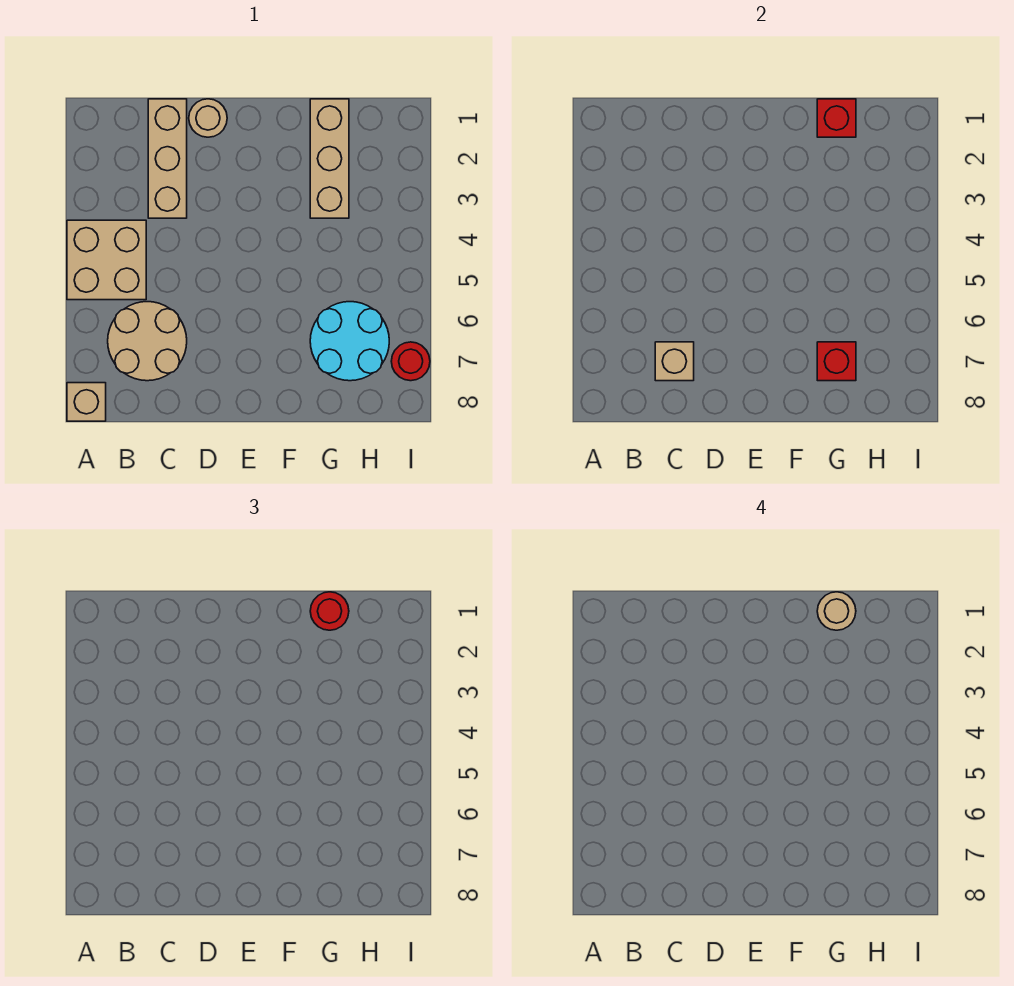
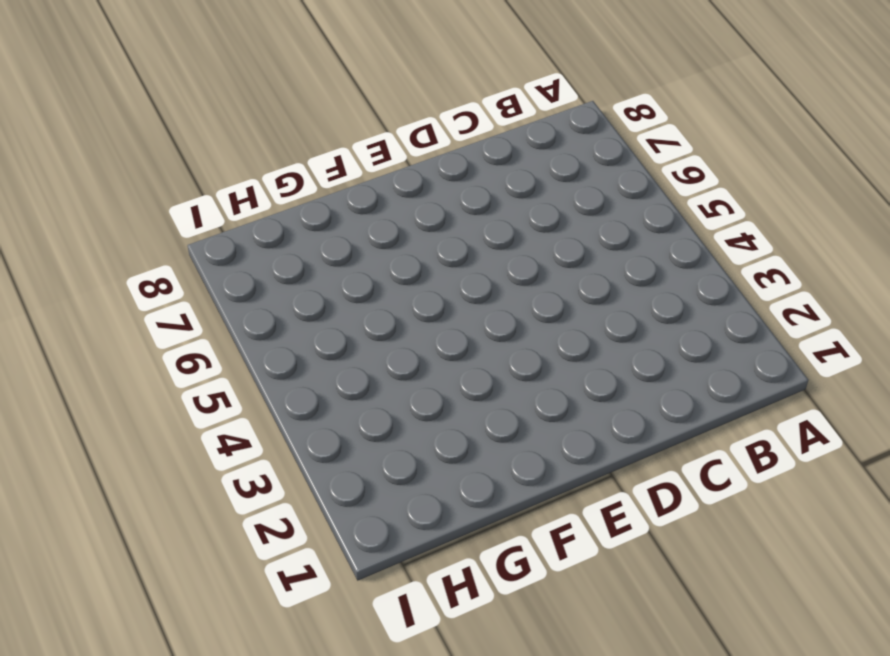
none -> tan 2x2 brick [67,220,146,300]
none -> tan 1x1 brick [67,383,106,421]
none -> tan 2x2 round brick [108,302,187,381]

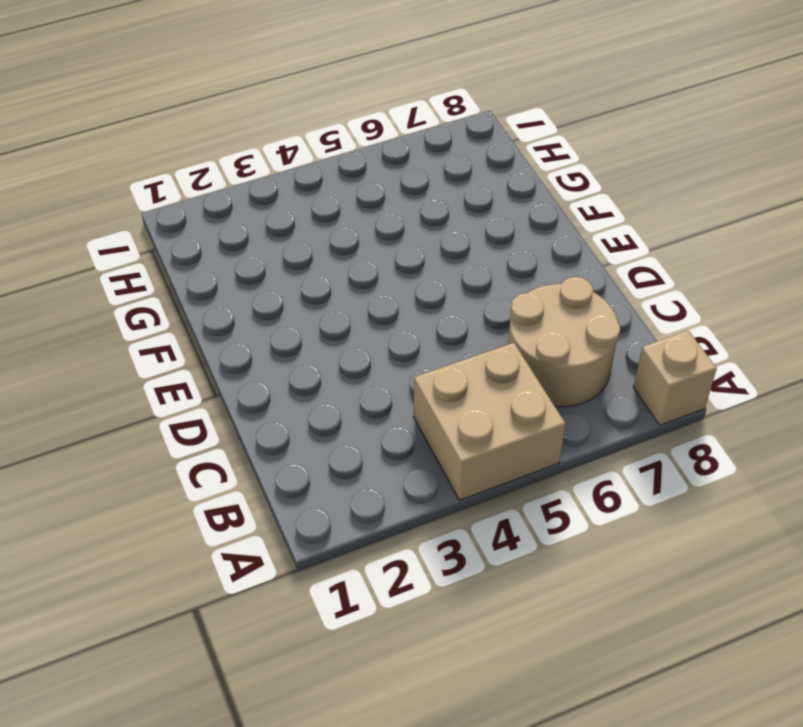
none -> tan 1x3 brick [148,99,187,218]
none -> tan 1x1 round brick [189,99,227,137]
none -> tan 1x3 brick [310,99,349,218]

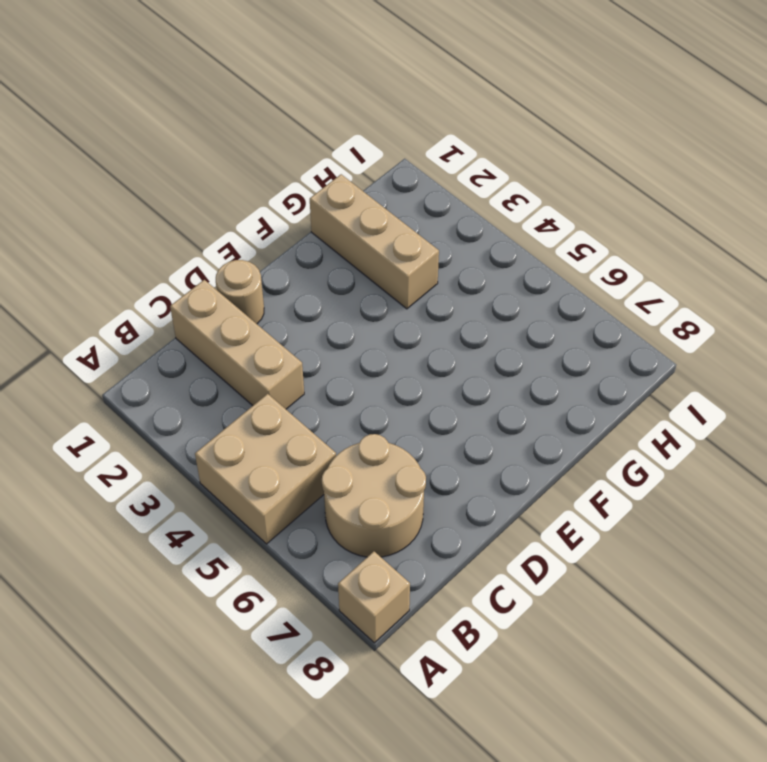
none -> cyan 2x2 round brick [310,302,389,381]
none -> red 1x1 round brick [391,342,430,381]
none -> tan 1x1 brick [655,342,694,381]

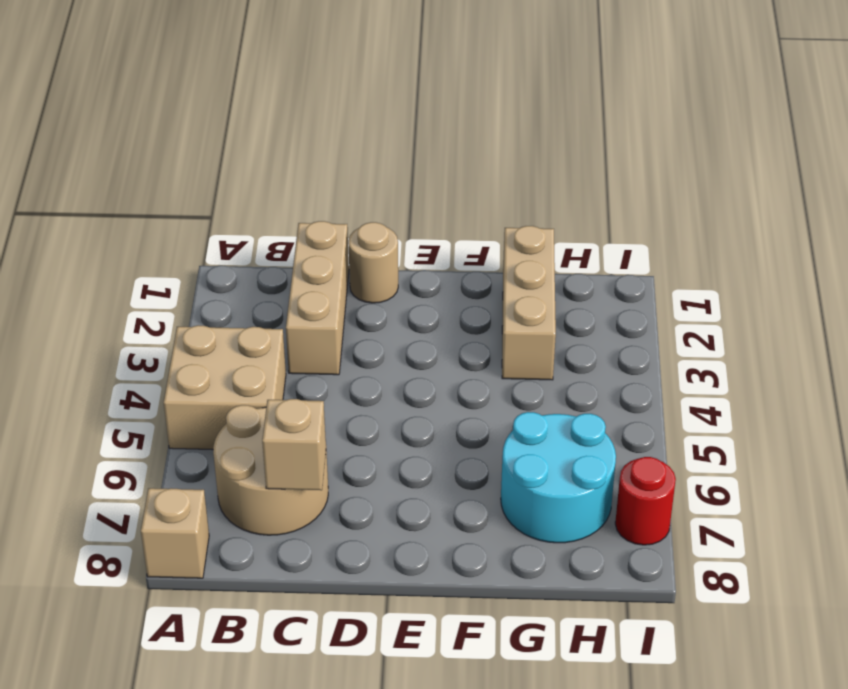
none -> red 1x1 brick [817,99,856,137]
none -> red 1x1 brick [817,342,856,381]
none -> red 1x1 round brick [310,592,349,630]

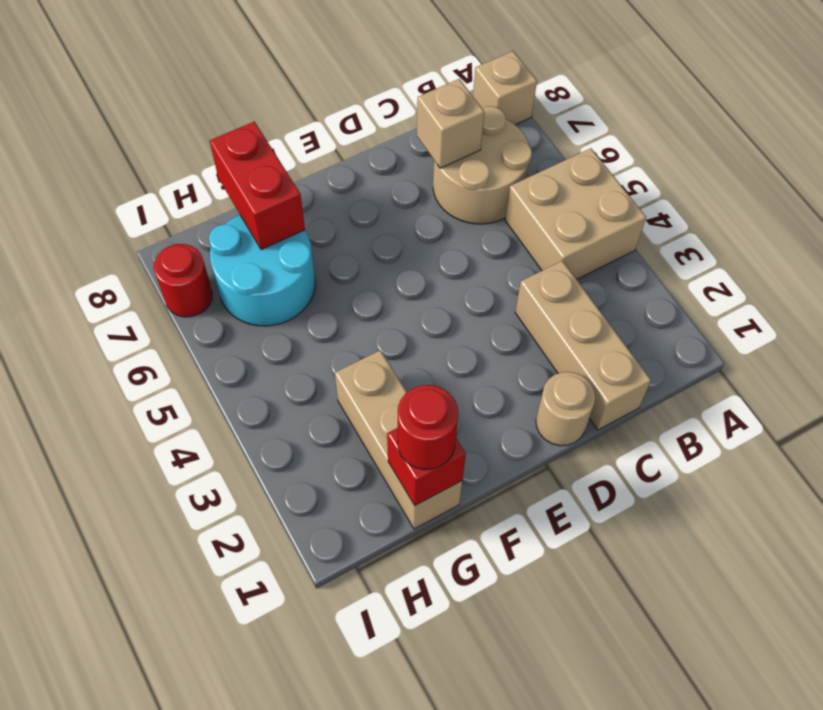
red 1x2 brick [210,122,305,250] -> red 1x1 brick [817,342,856,381]
none -> tan 1x1 round brick [817,592,856,630]

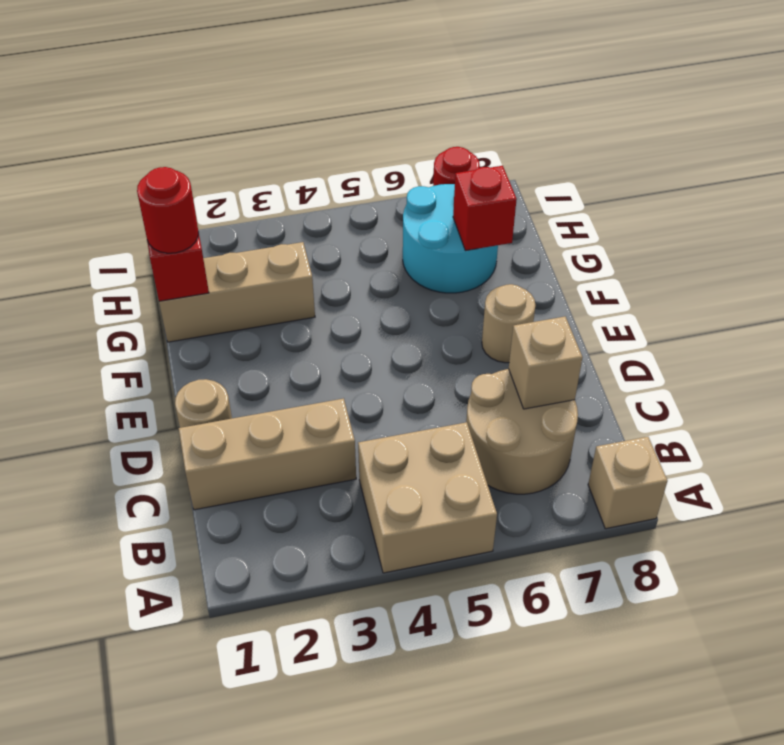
tan 1x1 round brick [482,284,536,363] -> tan 1x1 round brick moved to [817,592,856,630]

